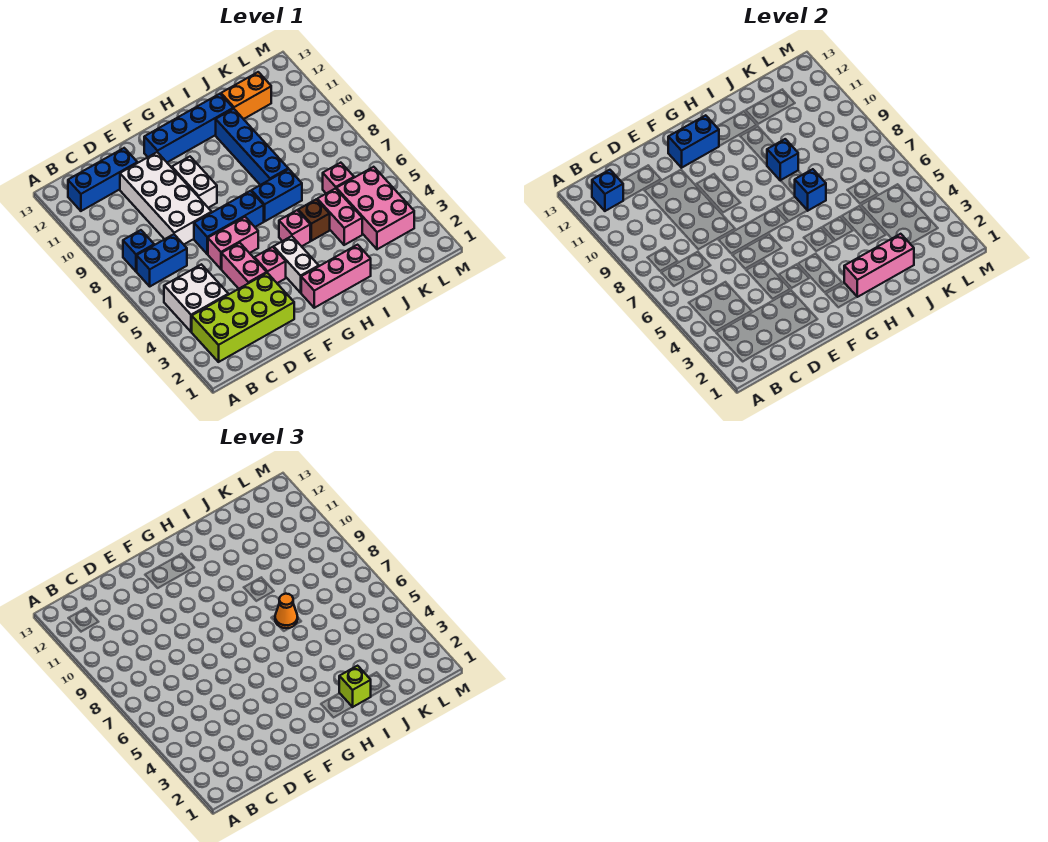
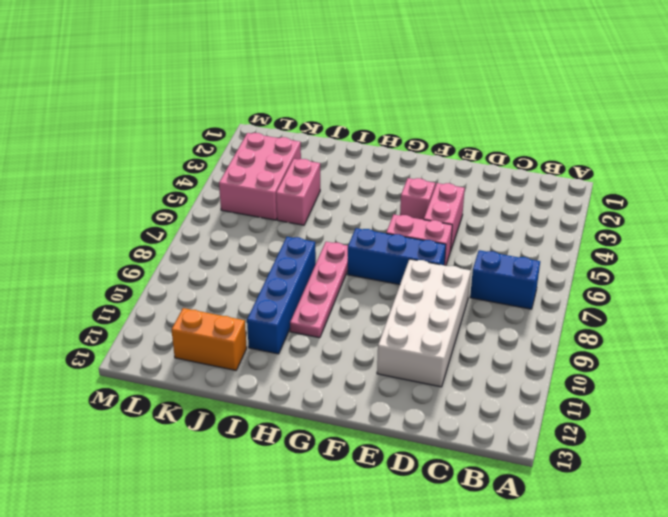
pink 1x4 plate [290,242,348,338] -> blue 1x2 brick [252,169,302,221]
none -> lime 2x4 brick [192,273,294,362]
none -> white 2x2 brick [164,264,228,332]
none -> blue 1x1 brick [123,230,154,271]

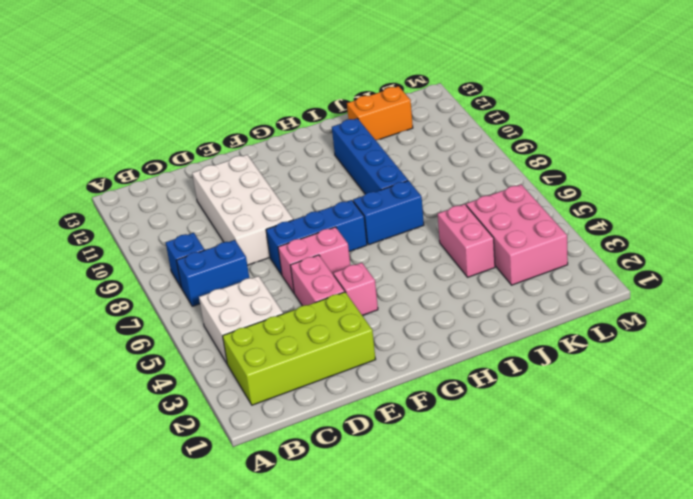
none -> blue 1x3 brick [68,148,137,211]
none -> white 1x2 brick [172,157,217,208]
none -> blue 1x4 brick [144,94,233,162]

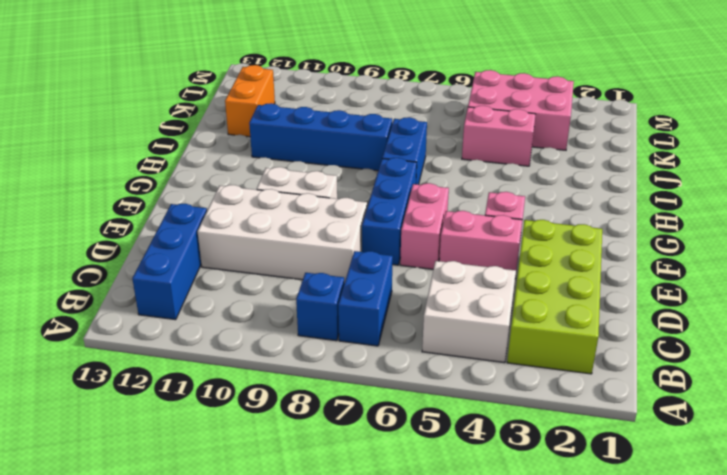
none -> blue 1x4 brick [144,94,233,162]
none -> pink 1x3 brick [301,245,371,308]
none -> white 1x2 brick [274,236,319,293]

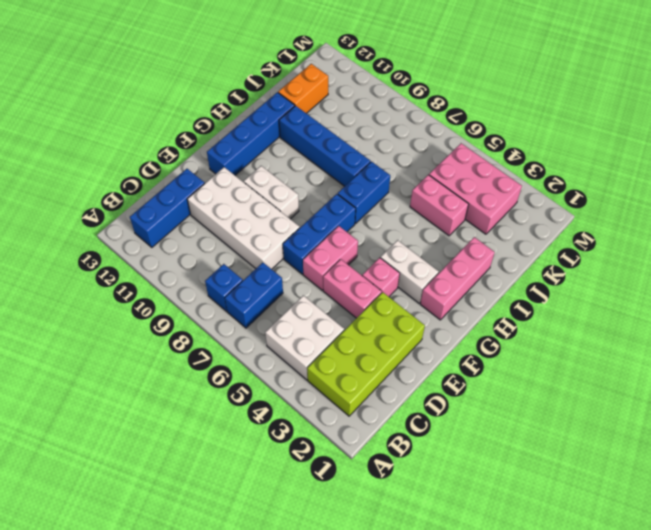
none -> pink 1x1 brick [279,210,310,246]
none -> brown 1x1 brick [298,199,330,241]
none -> pink 1x1 brick [323,163,354,193]

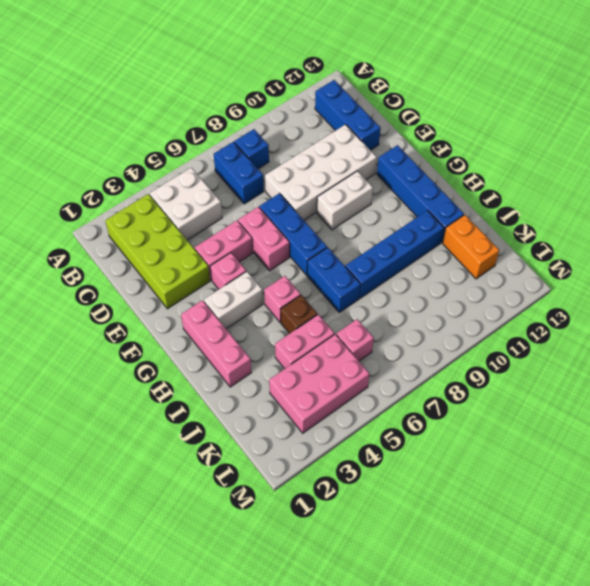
none -> blue 1x1 brick [592,170,623,211]
none -> blue 1x2 brick [668,115,719,168]
none -> pink 1x3 brick [844,234,914,297]

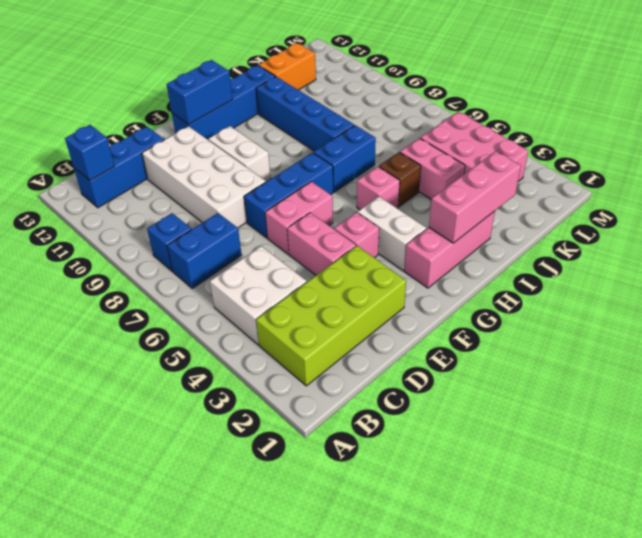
none -> pink 1x1 brick [323,163,354,193]
none -> blue 1x1 brick [795,169,826,210]
none -> blue 1x1 brick [767,139,798,181]

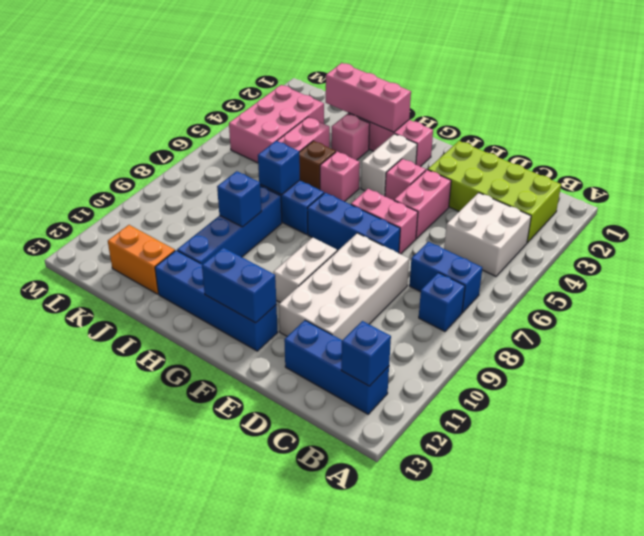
pink 1x1 brick [331,114,370,160] -> pink 1x1 brick moved to [323,163,354,193]
none -> lime 1x1 brick [339,666,371,707]
none -> orange 1x1 cone [275,594,298,628]

